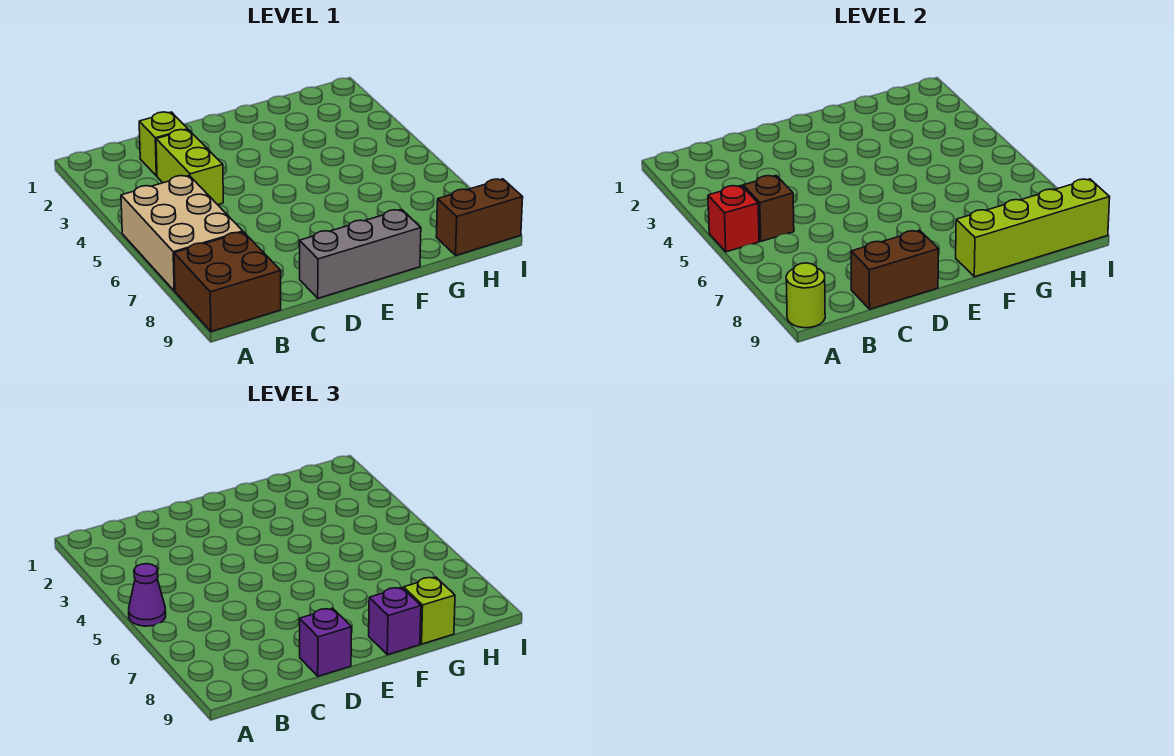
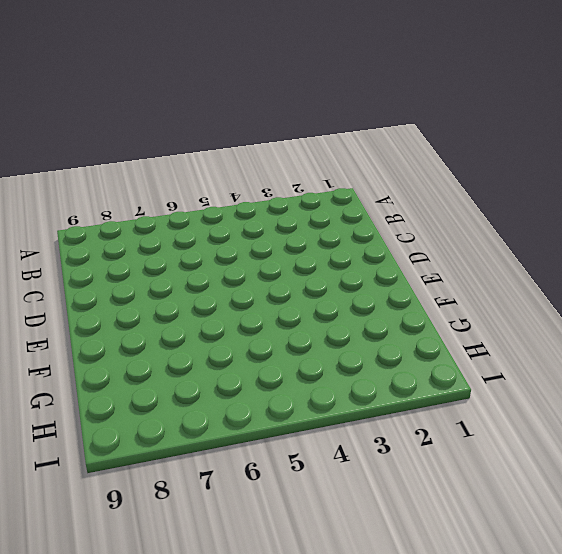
none -> tan 2x3 brick [121,176,243,291]
none -> brown 2x2 brick [174,232,281,332]
none -> lime 1x1 brick [139,112,188,176]

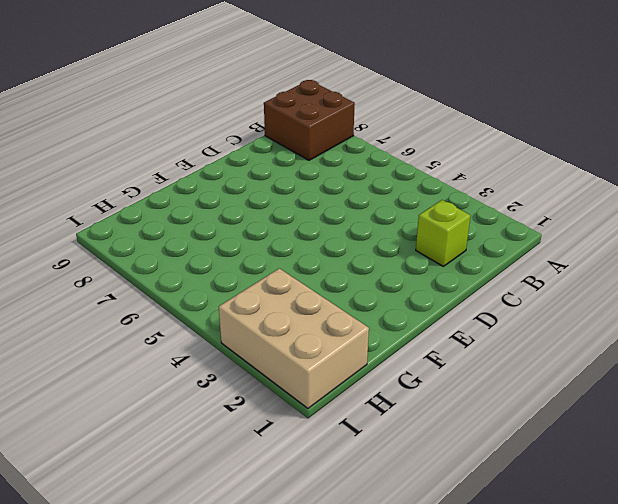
tan 2x3 brick [219,268,369,408] -> tan 2x3 brick moved to [121,176,243,291]
none -> lime 1x2 brick [156,130,223,205]
none -> grey 1x3 brick [300,210,421,298]
none -> brown 1x2 brick [436,179,523,255]

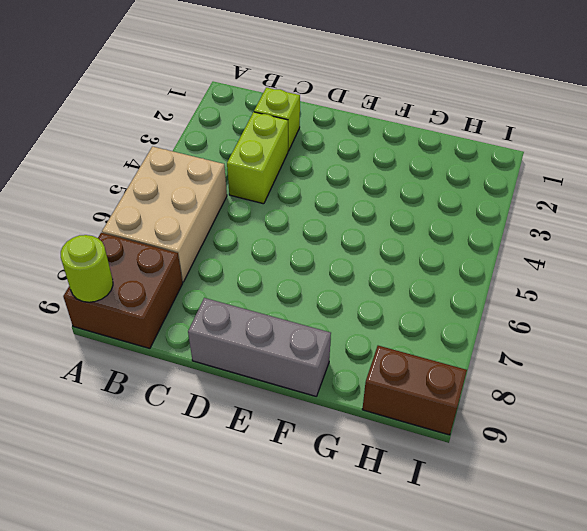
none -> red 1x1 brick [708,185,759,252]
none -> brown 1x1 brick [743,176,794,241]
none -> brown 1x2 brick [851,230,938,309]

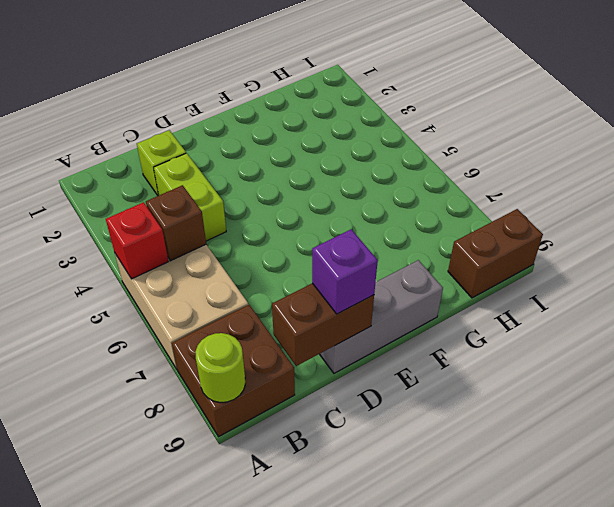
none -> lime 1x4 brick [956,179,1110,277]
none -> purple 1x1 cone [129,564,166,626]
none -> purple 1x1 brick [369,588,421,655]

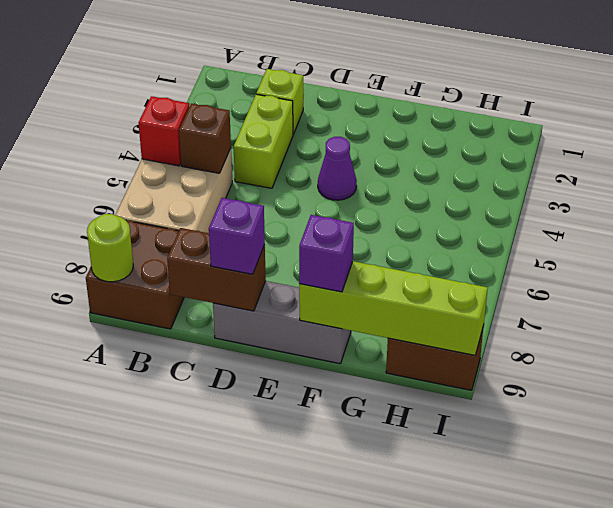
purple 1x1 cone [318,137,357,200] -> purple 1x1 cone moved to [129,564,166,626]
none -> lime 1x1 brick [404,577,455,644]

